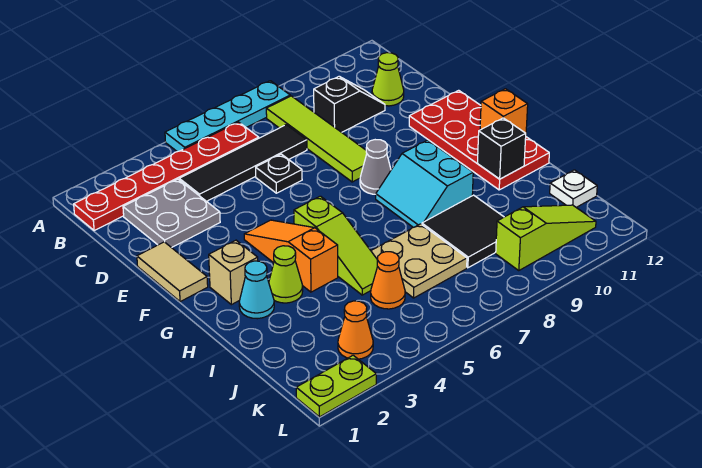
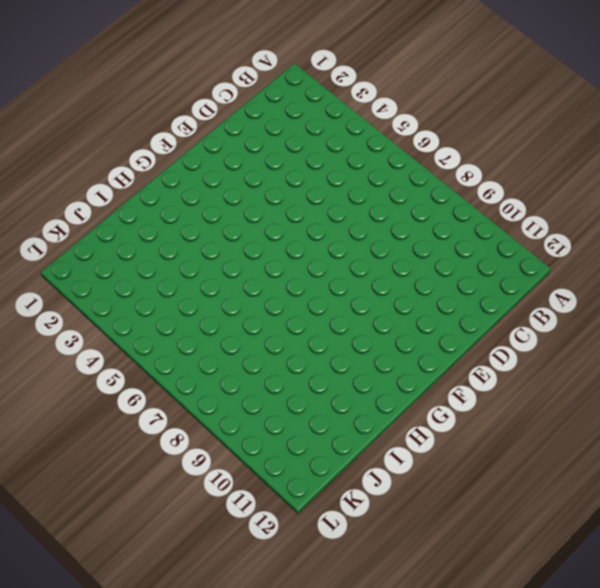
none -> cyan 1x4 plate [165,81,290,152]
none -> red 1x6 plate [74,122,259,231]
none -> lime 1x4 tile [266,96,367,182]

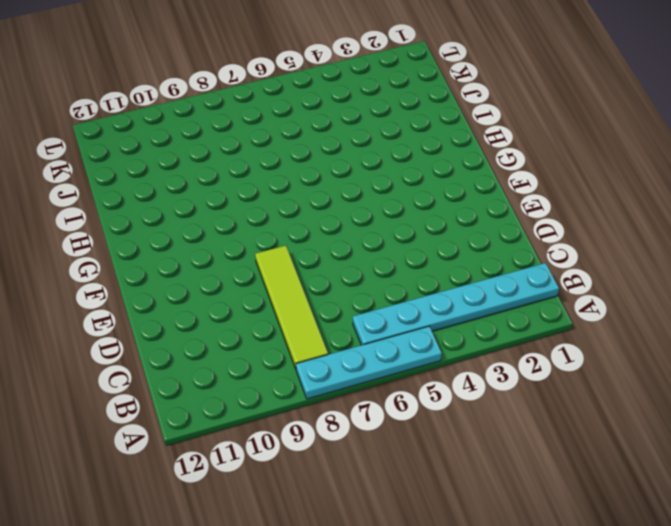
cyan 1x6 plate [353,263,559,345] -> red 1x6 plate [74,122,259,231]
none -> grey 2x2 plate [123,179,220,248]
none -> black 1x4 tile [179,125,307,201]
none -> black 1x2 slope [314,77,385,132]

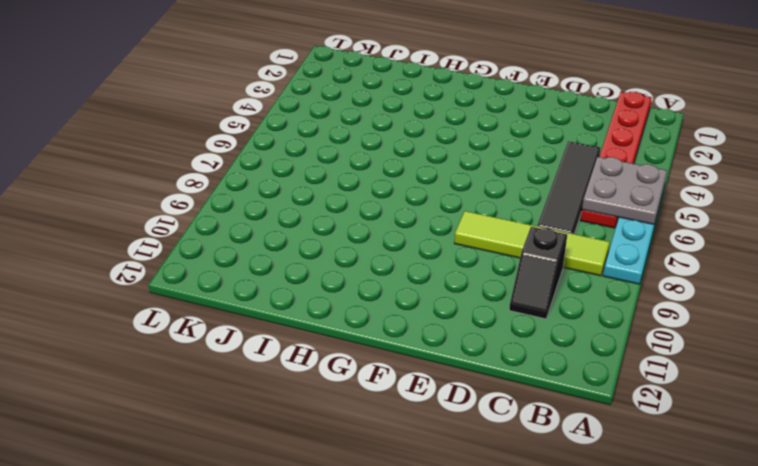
grey 2x2 plate [582,157,667,224] -> grey 2x2 plate moved to [123,179,220,248]
none -> lime 1x1 cone [372,53,404,106]
none -> black 1x1 plate [256,154,302,193]
none -> tan 1x2 tile [137,242,208,302]

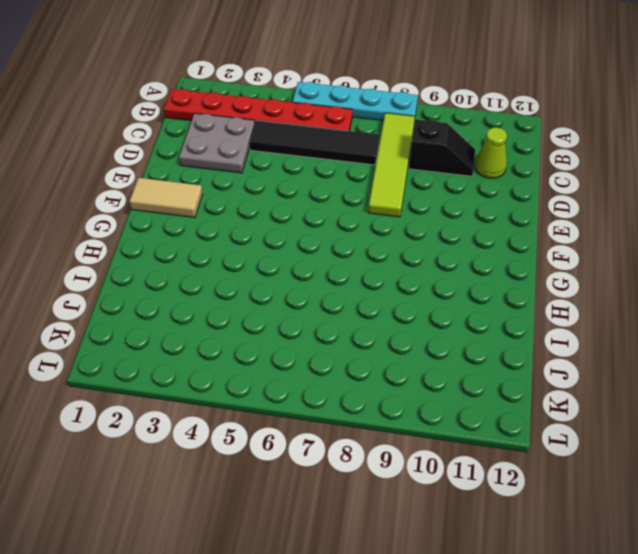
tan 1x2 tile [130,178,203,218] -> tan 1x2 tile turned to [137,242,208,302]
none -> black 1x1 plate [256,154,302,193]
none -> red 2x4 plate [409,90,549,190]
none -> orange 1x3 slope [244,220,338,292]

